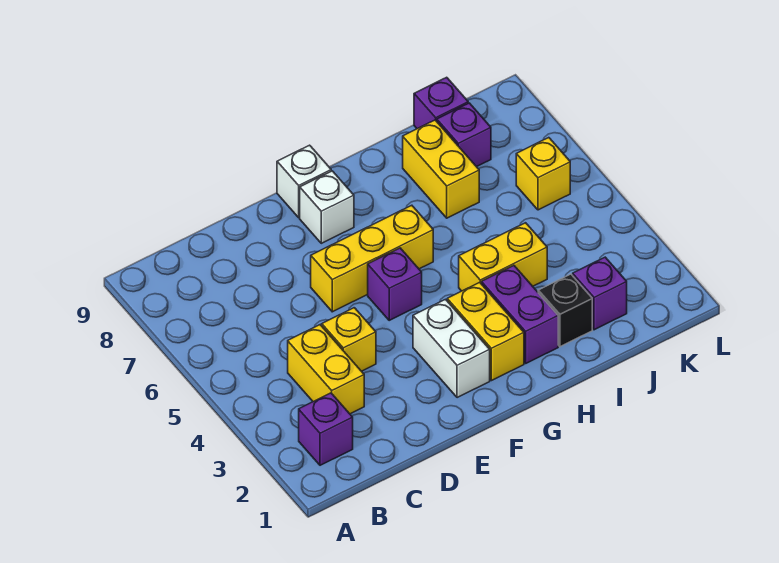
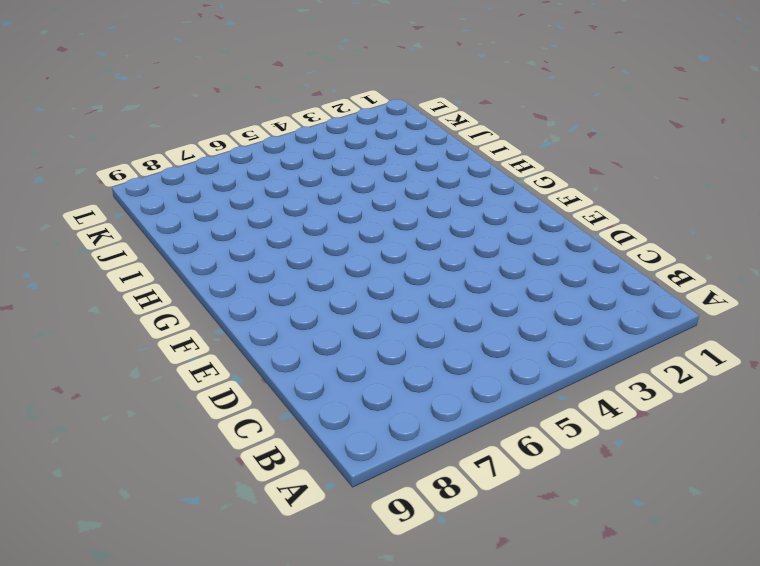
none -> purple 1x1 brick [299,393,353,465]
none -> yellow 1x2 brick [288,325,364,414]
none -> yellow 1x1 brick [322,308,376,371]

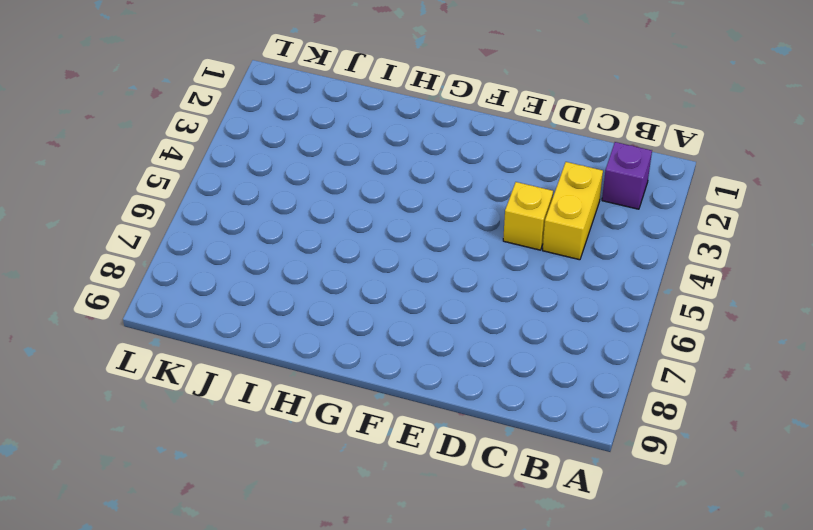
none -> yellow 1x3 brick [311,205,433,312]
none -> white 1x2 brick [413,299,490,398]
none -> purple 1x1 brick [368,248,422,320]

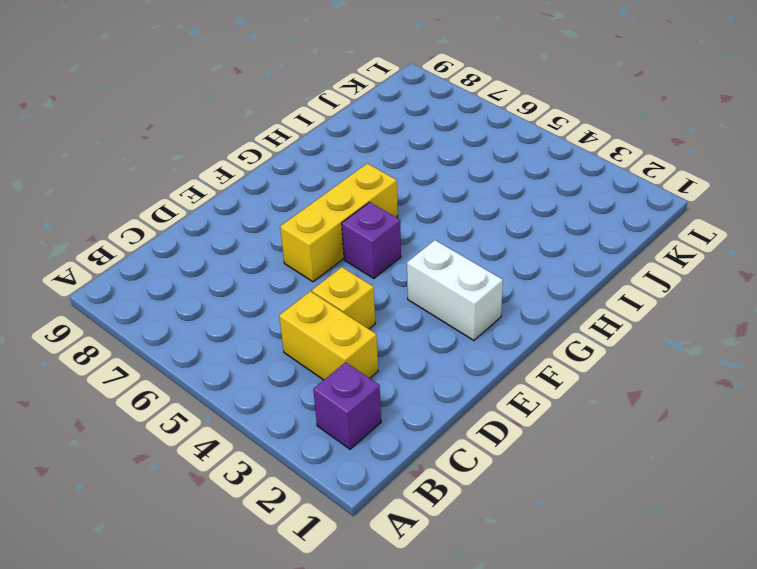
none -> white 1x1 brick [300,171,354,243]
none -> white 1x1 brick [277,145,331,218]
none -> yellow 1x2 brick [447,282,524,381]

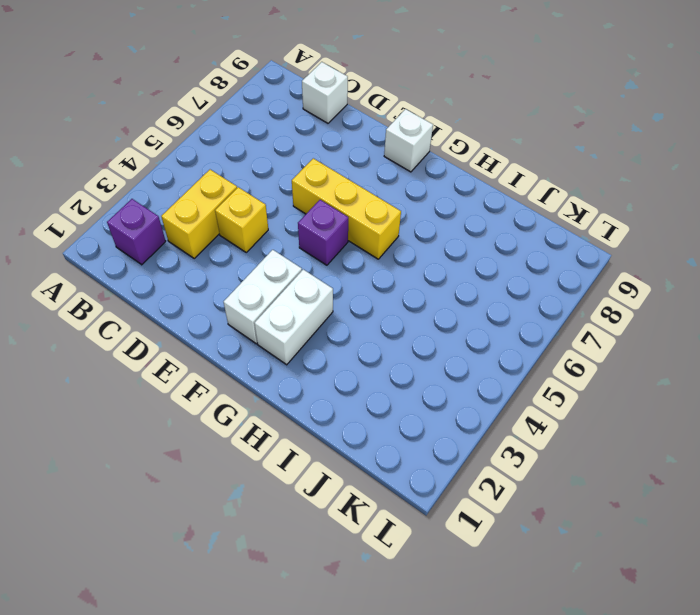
white 1x1 brick [302,62,348,123] -> white 1x1 brick moved to [300,171,354,243]
white 1x2 brick [254,269,333,365] -> yellow 1x2 brick [447,282,524,381]
none -> purple 1x2 brick [481,266,558,363]
none -> yellow 1x2 brick [459,223,547,291]
none -> black 1x1 brick [538,274,592,347]

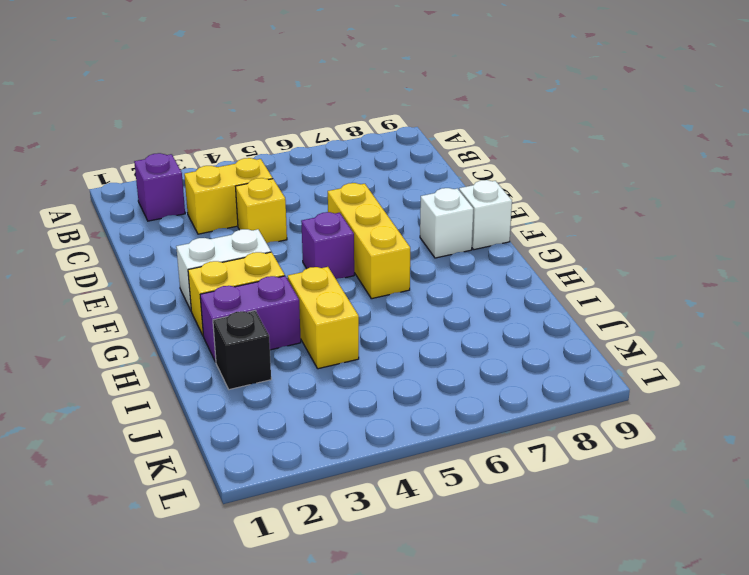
none -> yellow 1x2 brick [403,120,479,218]
none -> purple 1x1 brick [573,257,627,330]
none -> purple 1x1 brick [437,103,491,167]

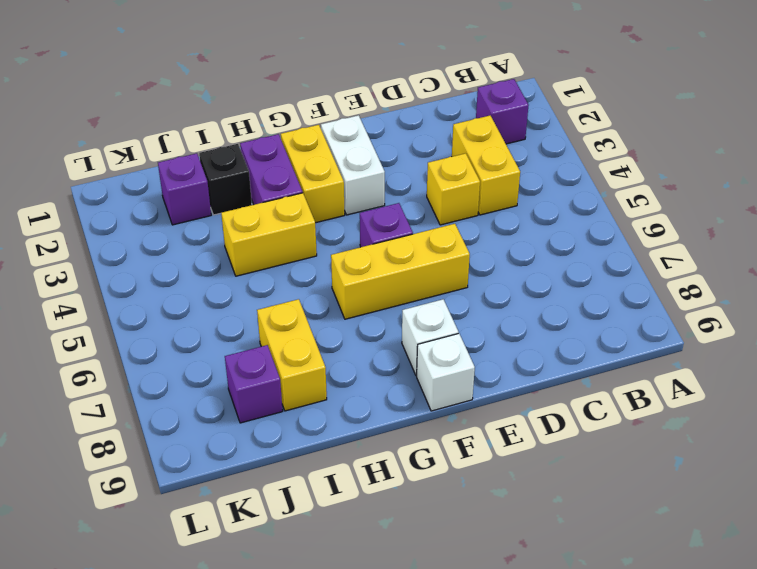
none -> purple 1x1 brick [414,77,468,129]
none -> yellow 1x1 brick [516,138,570,210]

